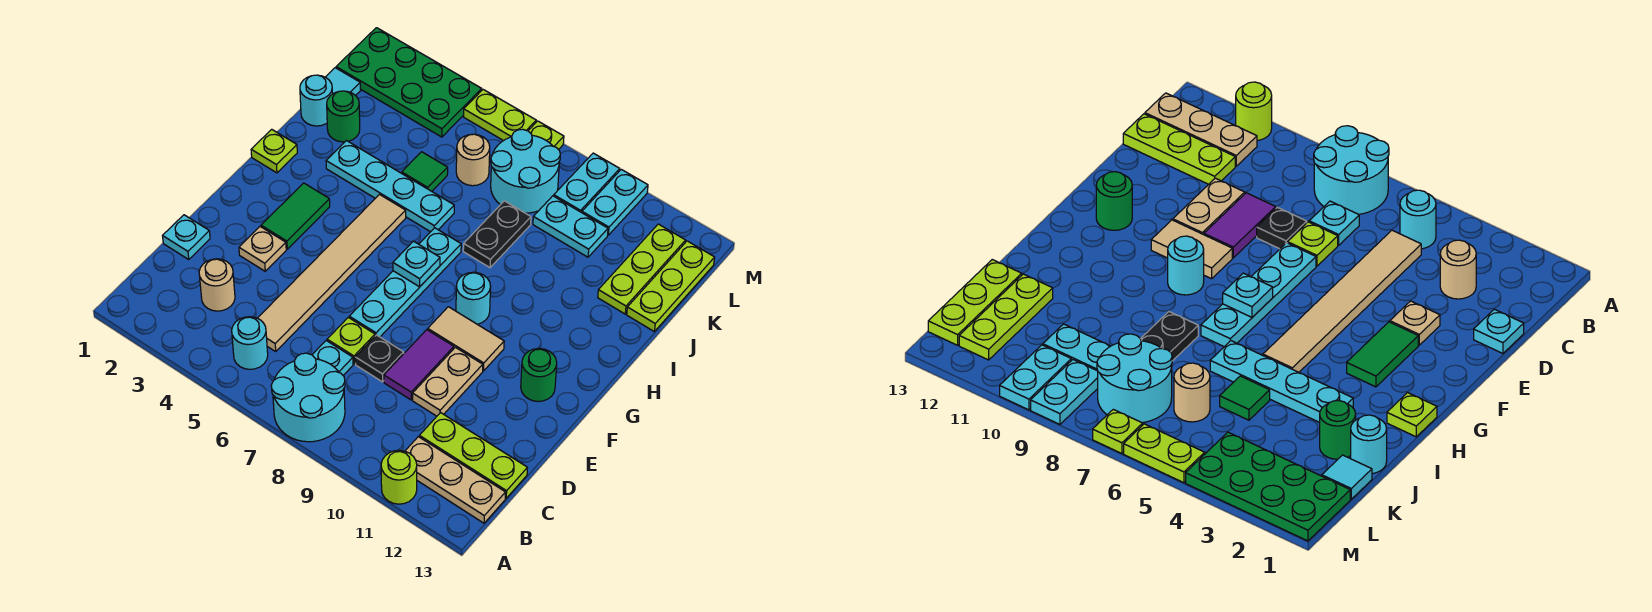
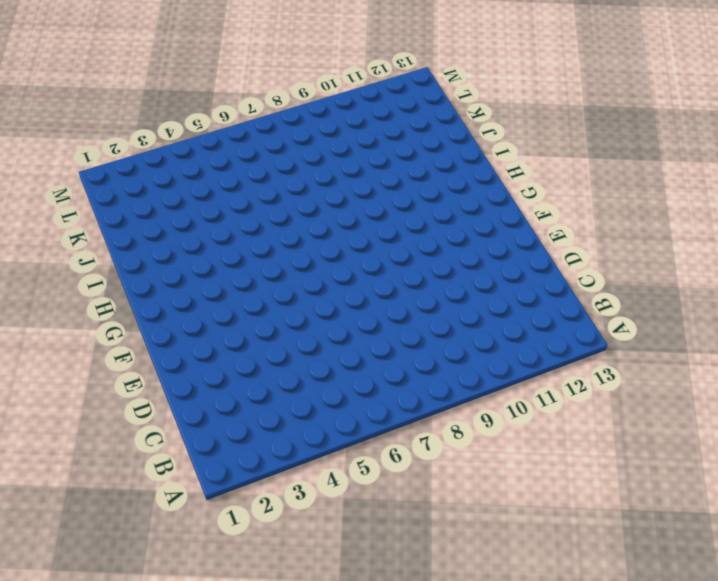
none -> cyan 2x2 round brick [271,353,345,442]
none -> lime 1x1 round brick [381,450,417,504]
none -> cyan 1x1 round brick [232,317,268,369]
none -> tan 1x3 plate [405,437,506,523]

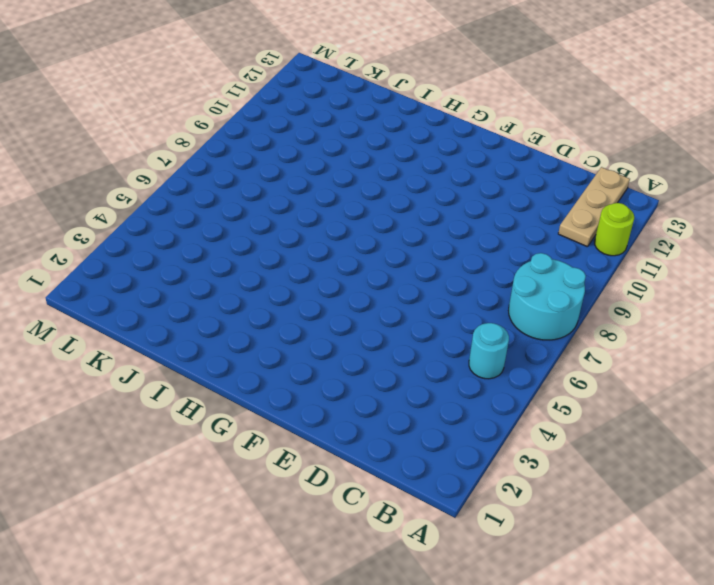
none -> tan 1x1 round brick [199,259,235,311]
none -> tan 1x6 tile [258,195,406,351]
none -> cyan 1x1 plate [312,341,353,375]
none -> lime 1x3 plate [419,413,527,498]

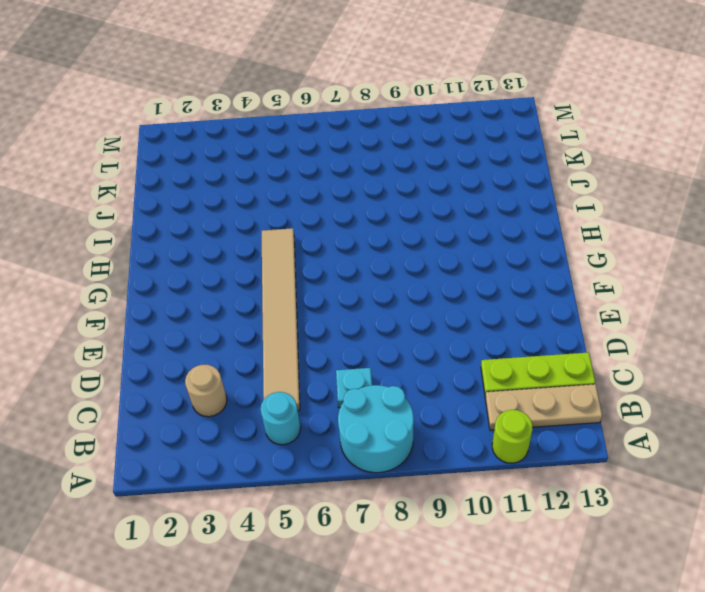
none -> cyan 1x1 plate [163,215,210,259]
none -> lime 1x1 plate [327,317,375,364]
none -> black 1x1 plate [355,335,404,382]
none -> purple 1x2 tile [384,330,454,400]

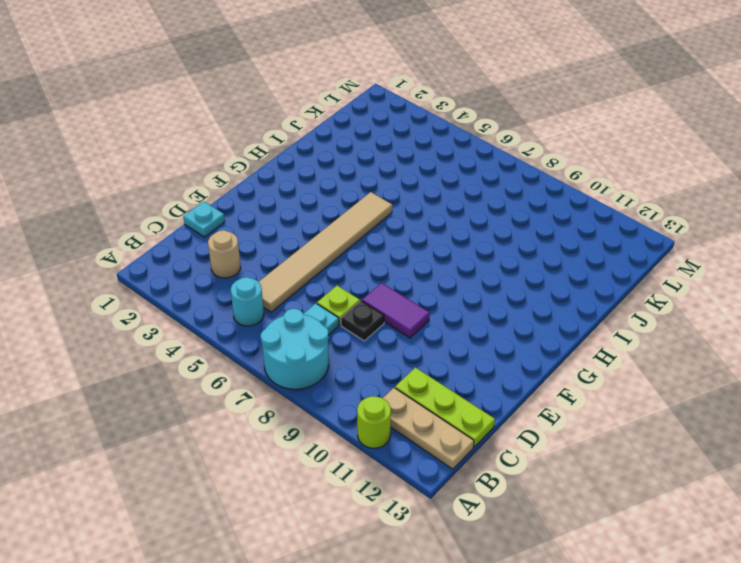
purple 1x2 tile [362,283,430,338] -> purple 1x2 tile turned to [384,330,454,400]
none -> tan 1x2 plate [413,347,483,416]
none -> tan 1x1 plate [239,227,286,271]
none -> cyan 1x4 plate [349,228,461,337]
none -> green 1x2 tile [261,183,330,249]

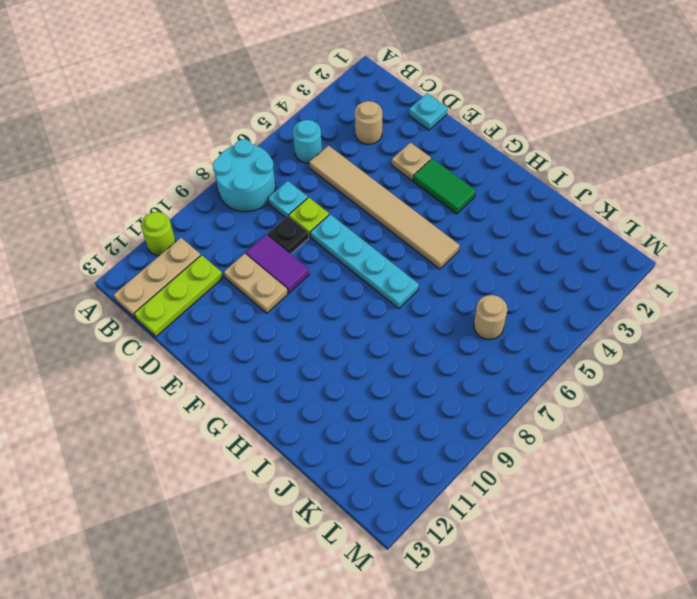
none -> tan 1x2 tile [428,307,504,371]
none -> green 1x1 round brick [521,348,557,401]
none -> cyan 1x1 round brick [456,272,491,324]
none -> lime 1x1 plate [251,129,297,173]

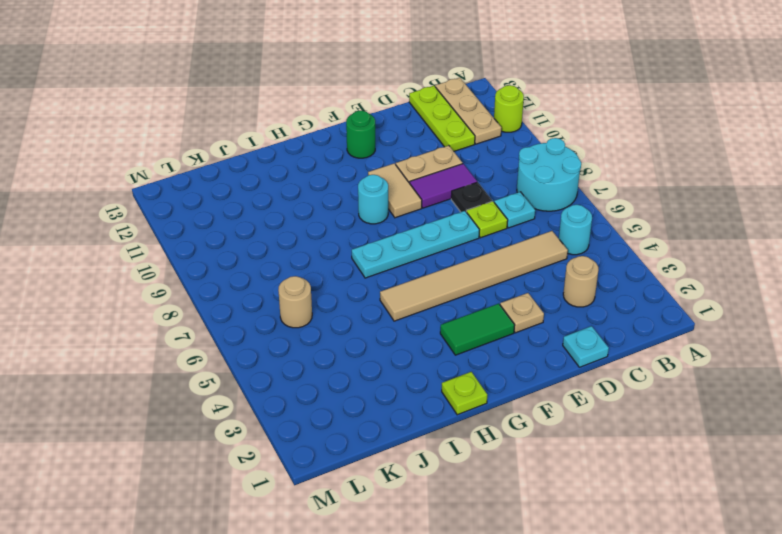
none -> cyan 1x4 plate [326,141,454,232]
none -> black 1x2 plate [463,201,531,267]
none -> cyan 1x1 round brick [300,75,333,126]
none -> green 1x1 round brick [327,91,360,142]

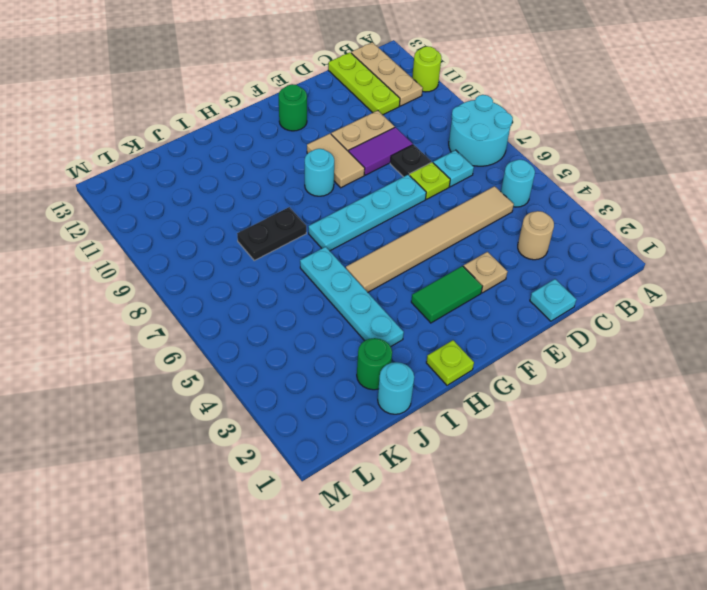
none -> green 1x1 tile [402,152,448,191]
none -> lime 1x3 plate [598,224,686,314]
none -> lime 1x3 plate [627,241,715,331]
none -> cyan 1x1 tile [326,68,360,96]

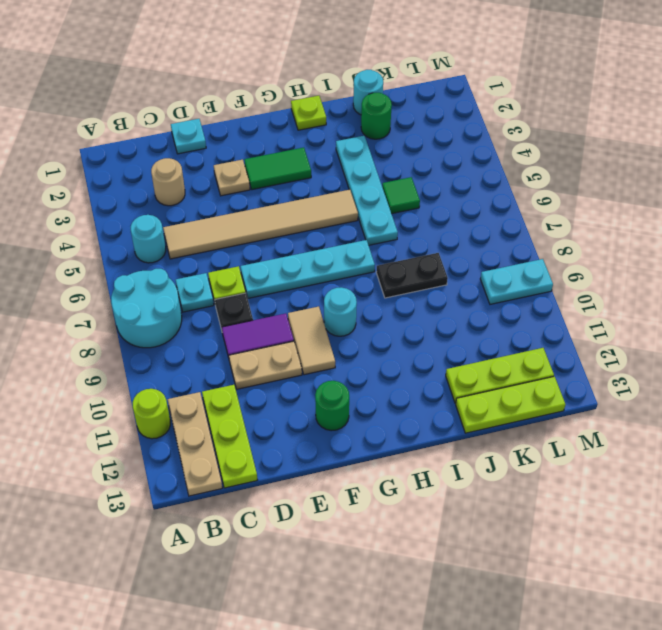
none -> cyan 1x1 tile [326,68,360,96]
none -> tan 1x1 round brick [456,134,490,186]
none -> cyan 2x2 round brick [491,129,560,213]
none -> cyan 1x2 plate [533,196,608,257]

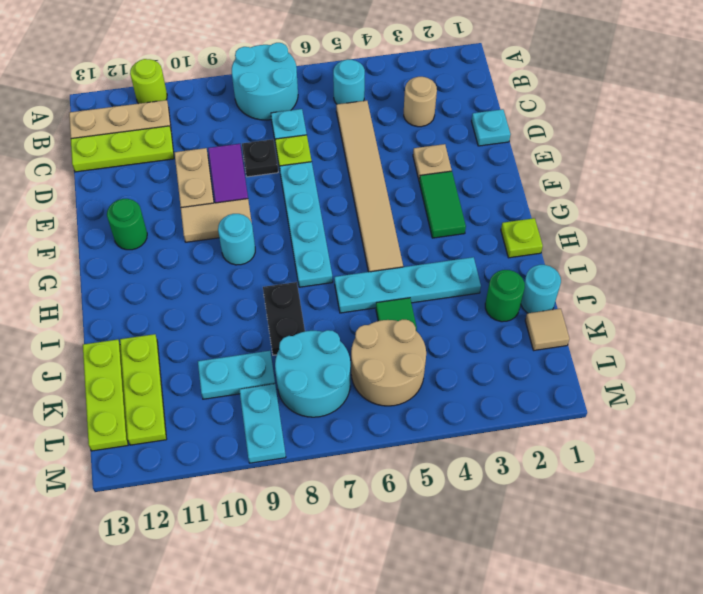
tan 1x1 tile [525,309,570,350] -> cyan 1x1 tile [326,68,360,96]
tan 2x2 round brick [351,319,426,406] -> tan 1x1 round brick [456,134,490,186]
none -> green 2x4 plate [336,28,482,137]
none -> cyan 1x2 plate [582,169,648,235]
none -> lime 1x2 plate [464,90,536,141]
none -> lime 1x1 plate [528,121,564,150]

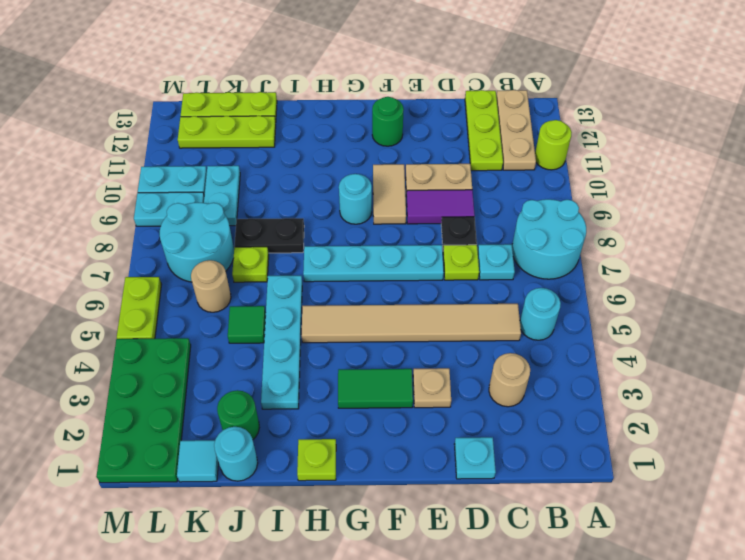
lime 1x1 plate [232,247,269,282] -> lime 1x1 plate moved to [528,121,564,150]
none -> cyan 1x1 plate [393,241,440,287]

